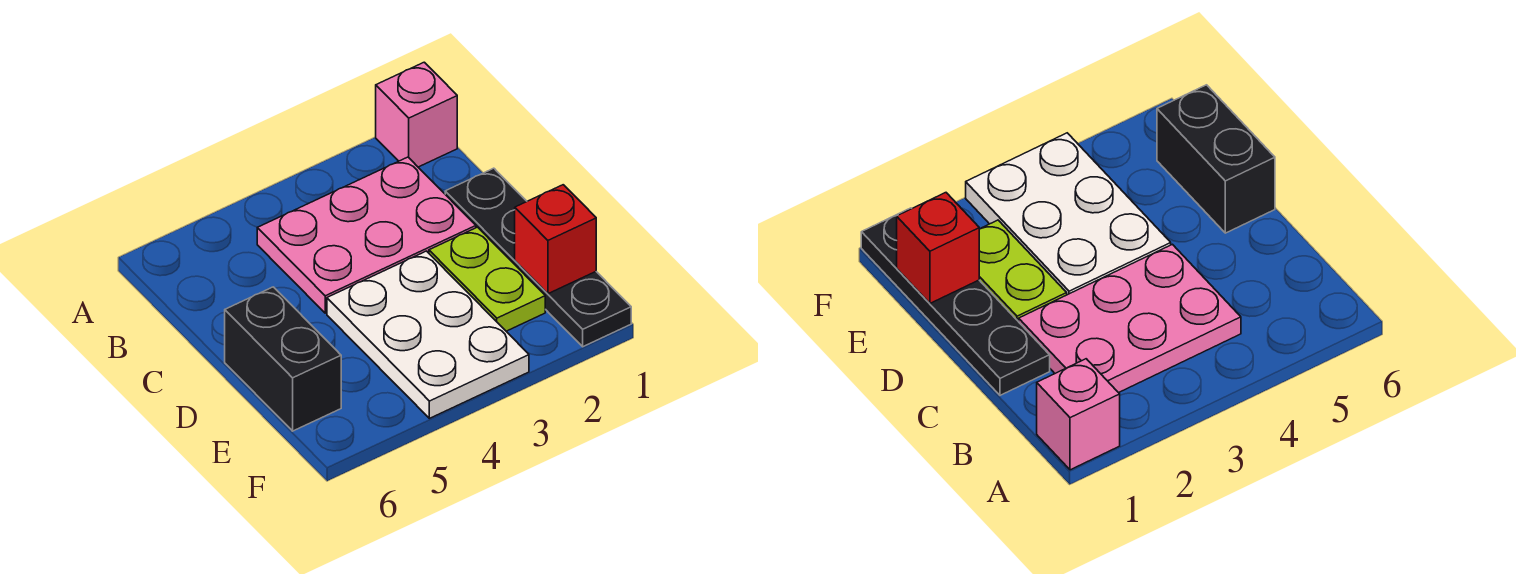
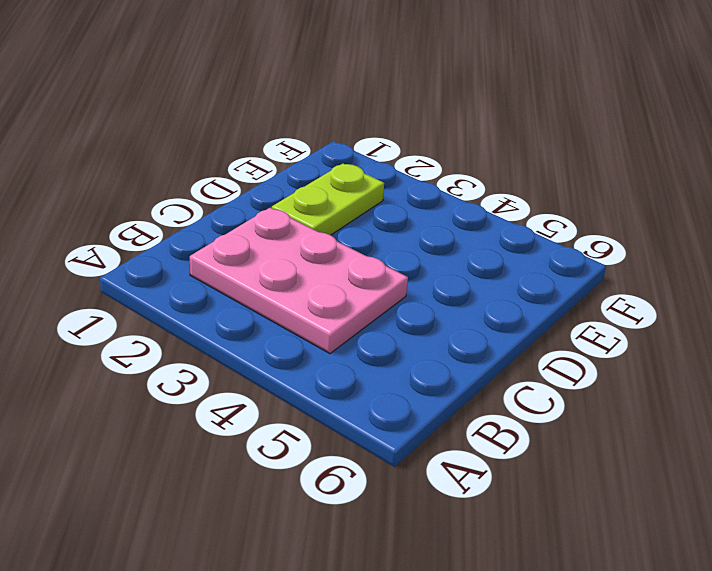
none -> pink 1x1 brick [376,62,457,167]
none -> black 1x4 plate [445,168,631,347]

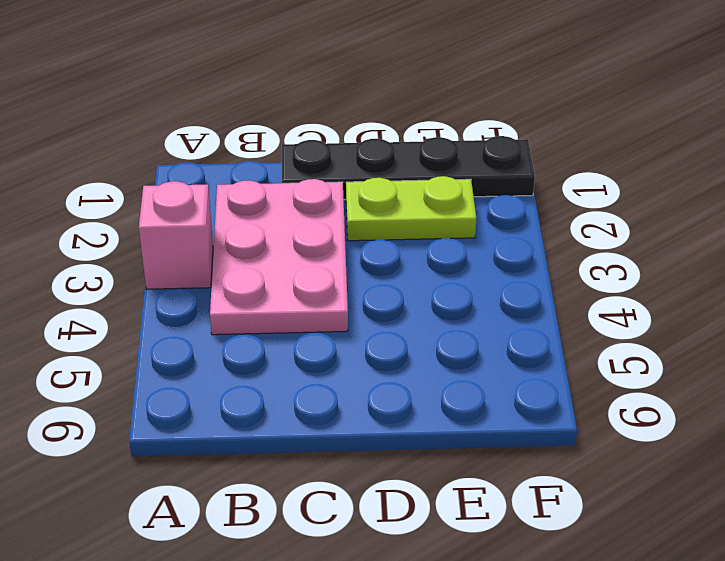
pink 1x1 brick [139,181,213,289] -> pink 1x1 brick moved to [376,62,457,167]
none -> white 2x3 plate [327,251,529,418]
none -> black 1x2 brick [225,287,341,431]

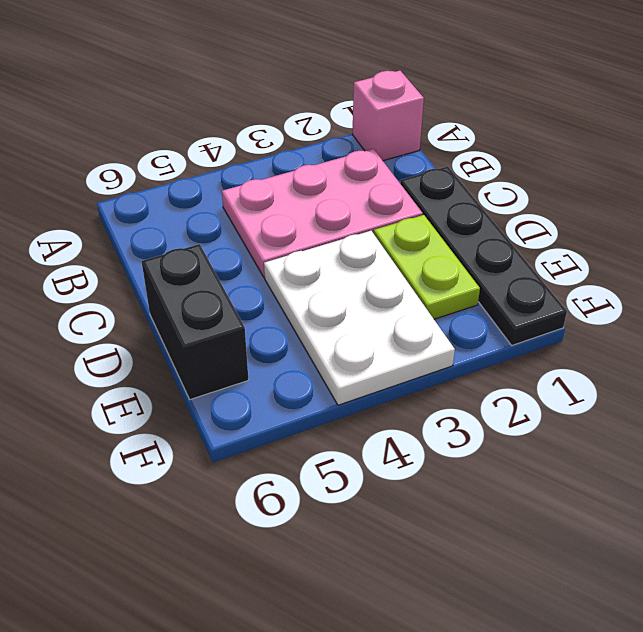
none -> red 1x1 brick [515,185,596,294]

